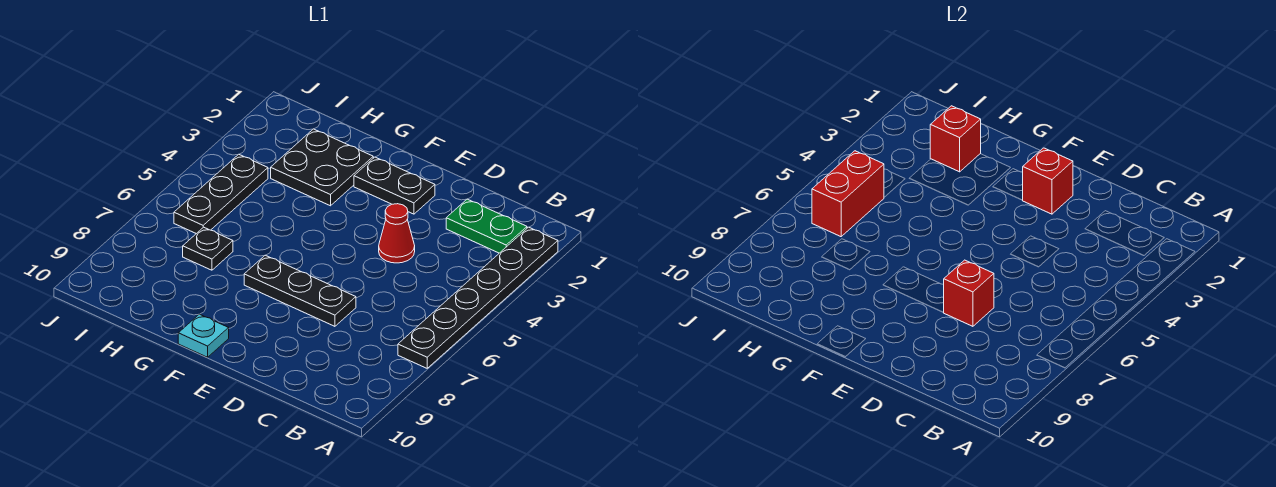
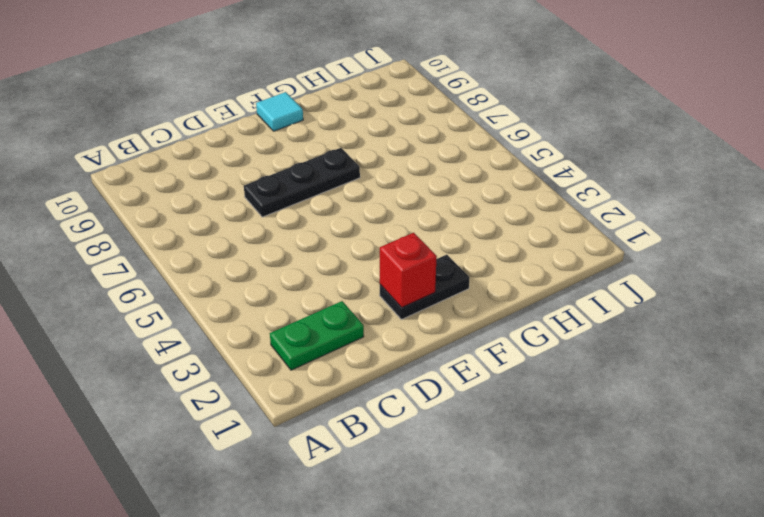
cyan 1x1 tile [256,92,303,131] -> cyan 1x1 plate [178,314,229,357]
none -> black 1x6 plate [398,227,558,368]
none -> red 1x1 cone [379,204,415,263]
none -> black 2x2 plate [271,129,373,206]

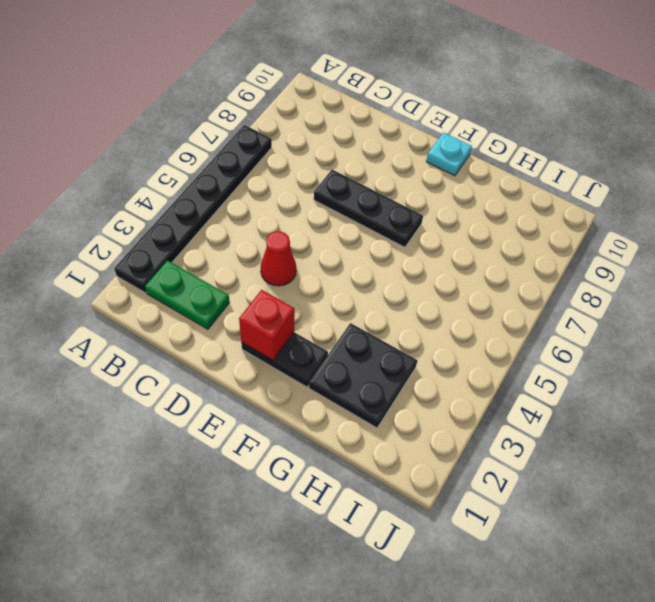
none -> black 1x1 plate [183,227,233,270]
none -> black 1x3 plate [174,154,268,234]
none -> red 1x1 brick [943,260,994,326]

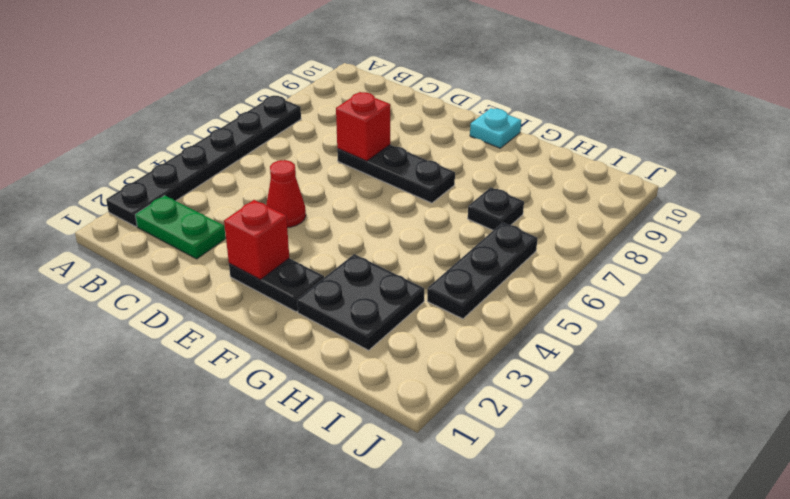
none -> red 1x1 brick [930,106,981,172]
none -> red 1x2 brick [812,151,884,237]

